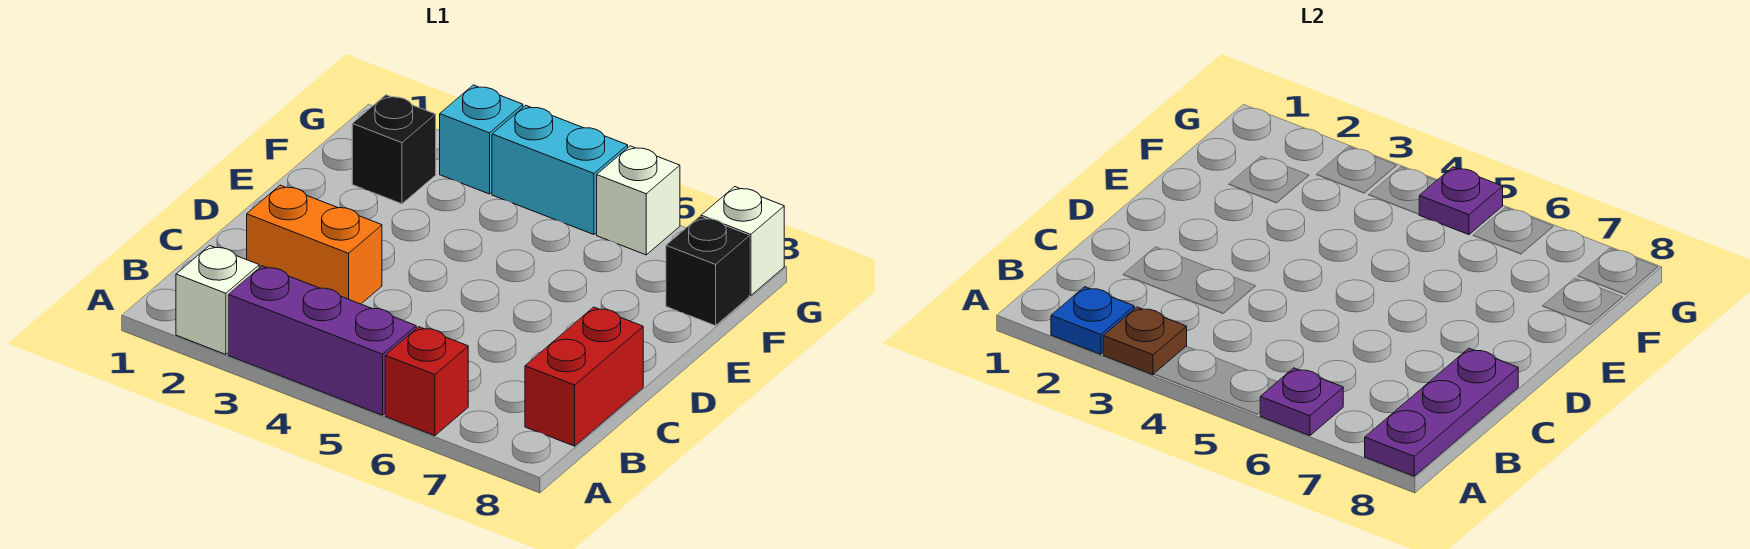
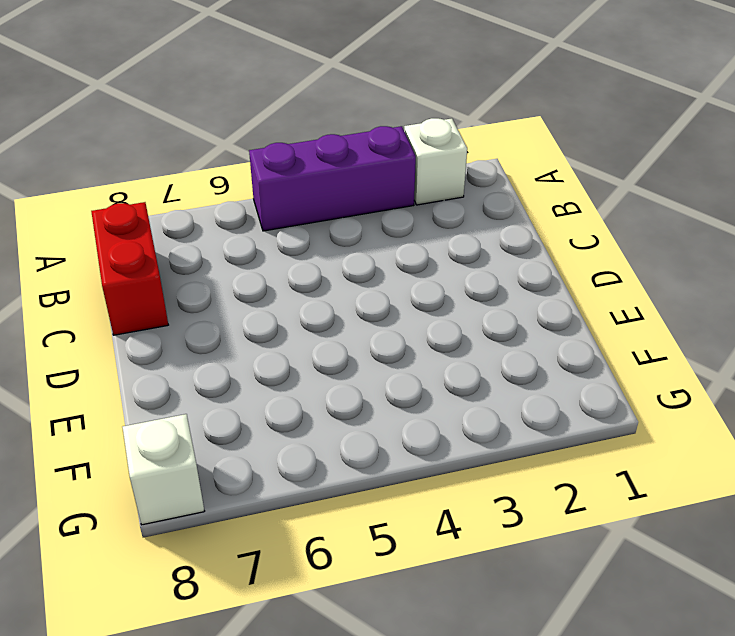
none -> red 1x1 brick [385,327,468,436]
none -> orange 1x2 brick [247,185,382,304]
none -> black 1x1 brick [352,95,436,204]

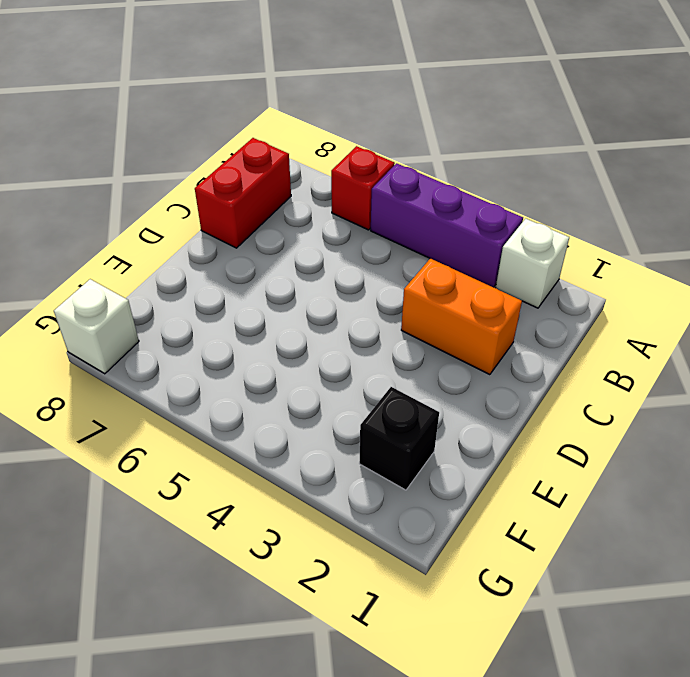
none -> black 1x1 brick [666,217,749,326]
none -> cyan 1x1 brick [440,85,523,194]
none -> cyan 1x2 brick [492,105,628,235]

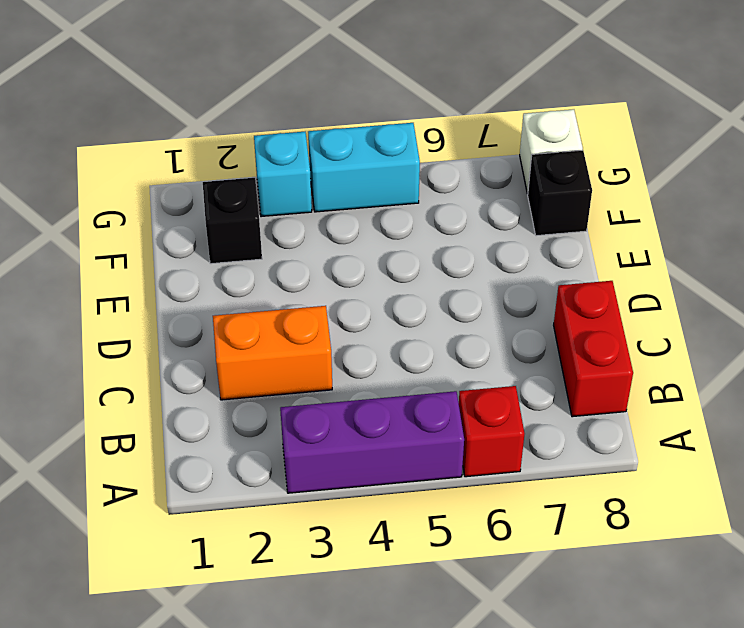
none -> white 1x1 brick [176,246,259,354]
none -> white 1x1 brick [597,146,680,255]
none -> blue 1x1 plate [1051,287,1134,354]

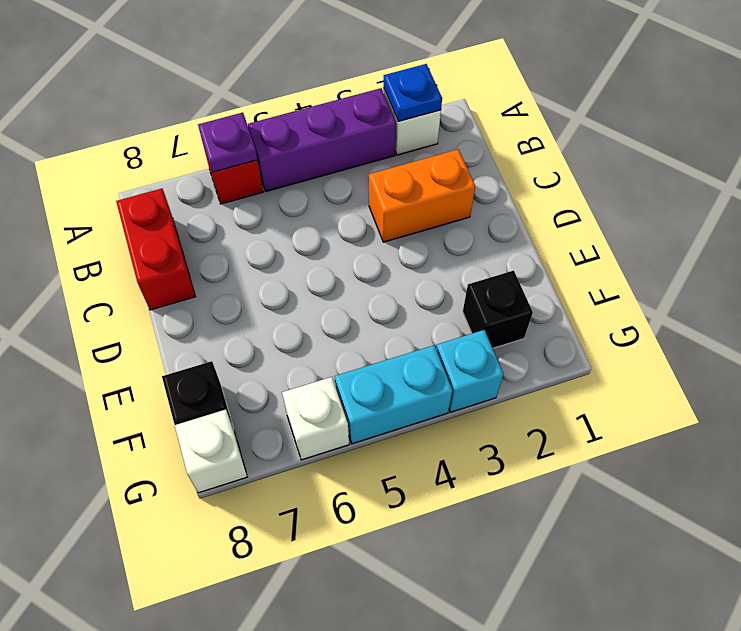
none -> brown 1x1 plate [1103,307,1187,375]
none -> purple 1x3 plate [1365,348,1518,476]
none -> purple 1x1 plate [1419,167,1503,235]

